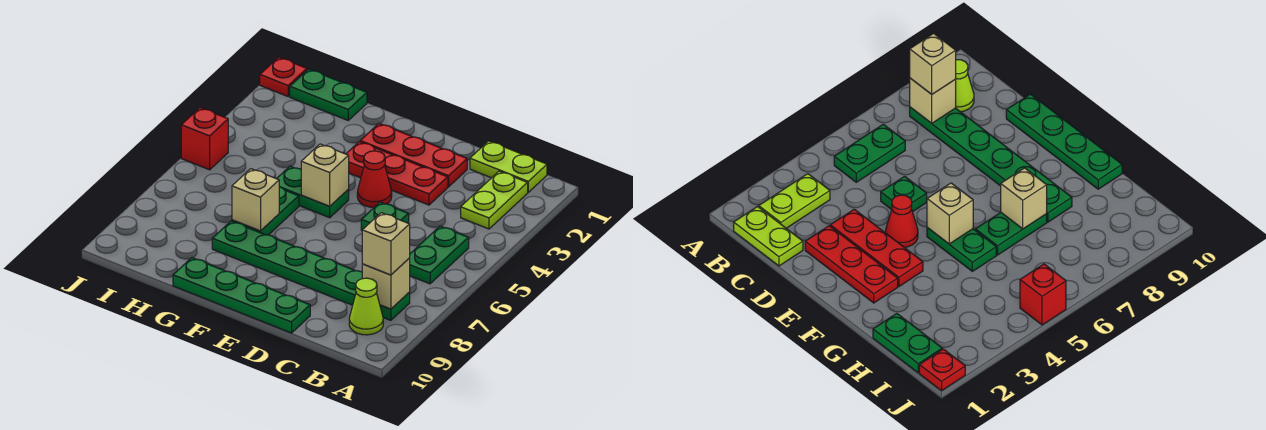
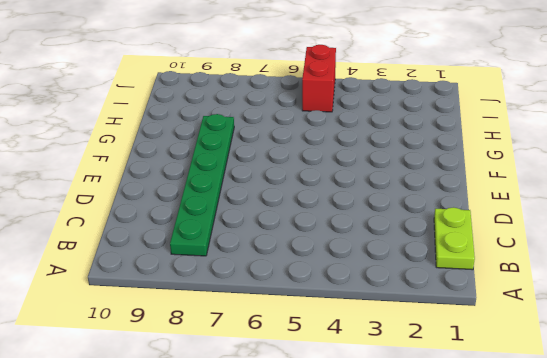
red 1x2 brick [302,45,336,112] -> red 1x1 brick [181,108,228,170]
none -> lime 1x2 plate [461,171,528,229]
none -> green 1x2 plate [410,226,469,284]
none -> lime 1x1 cone [349,278,383,335]

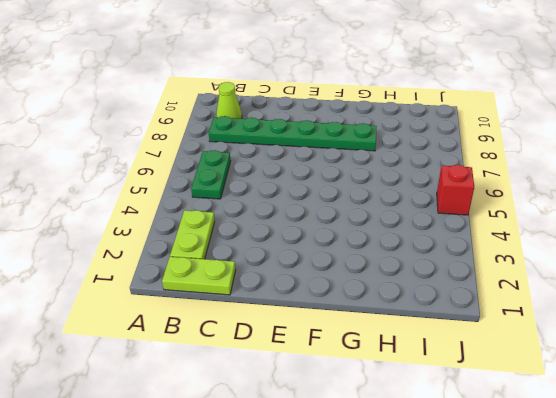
none -> red 1x3 plate [360,123,467,187]
none -> red 1x3 plate [346,142,448,205]
none -> green 1x1 plate [361,202,409,230]

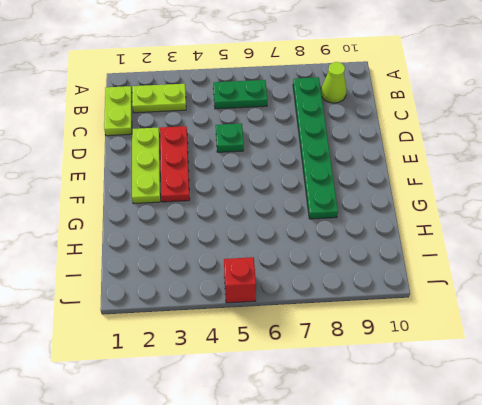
lime 1x3 plate [132,128,161,204] -> red 1x3 plate [360,123,467,187]
none -> green 1x4 plate [173,258,310,333]
none -> red 1x1 cone [357,151,392,207]
none -> green 1x2 plate [277,166,349,218]

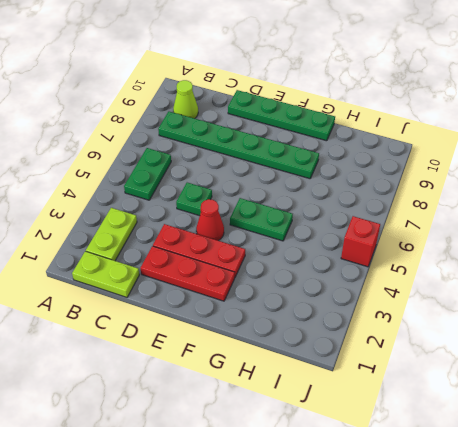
none -> green 1x2 plate [232,187,299,235]
none -> green 1x2 plate [290,69,367,120]
none -> red 1x1 plate [260,57,307,96]

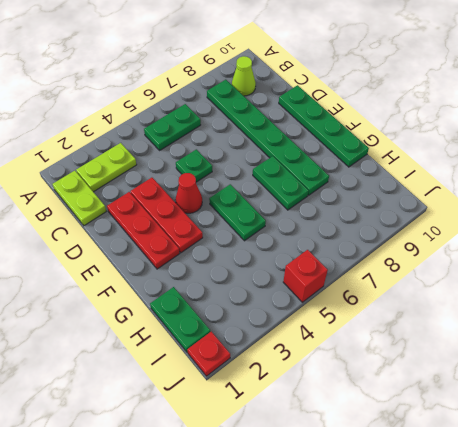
green 1x2 plate [253,156,309,210] -> green 1x2 plate turned to [232,187,299,235]
none -> tan 1x1 brick [362,258,410,309]
none -> tan 1x1 brick [301,144,349,206]
none -> tan 1x1 brick [232,169,279,231]

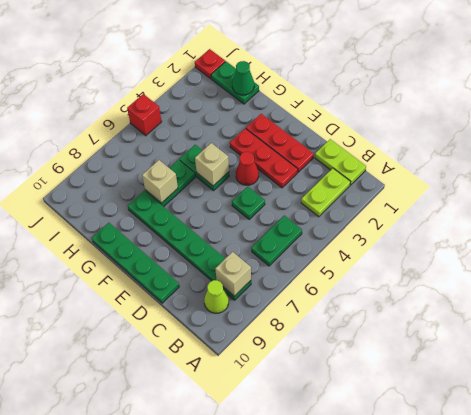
green 1x1 cone [232,61,254,95] -> none
none -> tan 1x1 brick [362,213,410,275]

